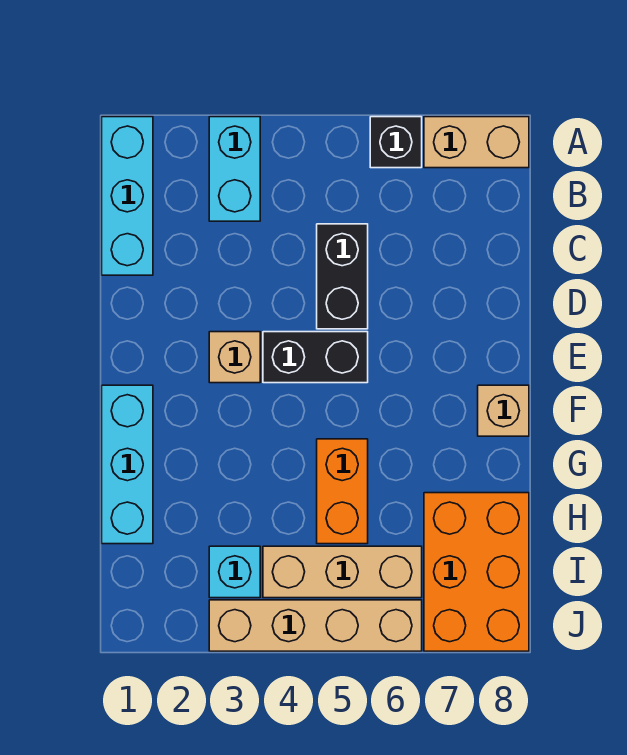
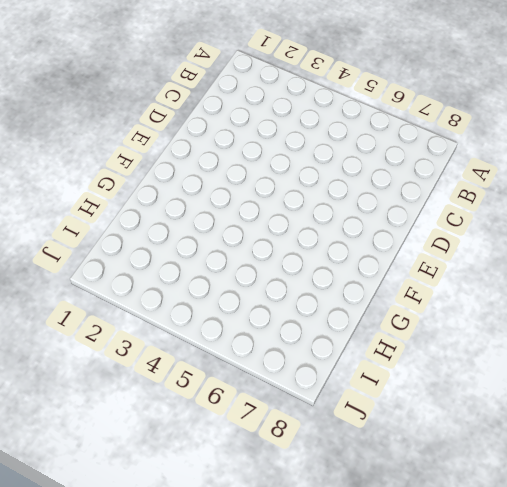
none -> cyan 1x3 brick [102,117,153,275]
none -> cyan 1x2 brick [209,117,260,221]
none -> black 1x1 brick [370,117,422,168]

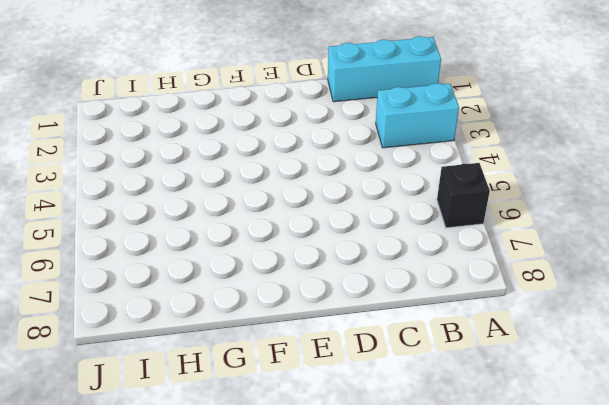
none -> tan 1x2 brick [424,117,529,168]
none -> black 1x2 brick [317,224,368,329]
none -> tan 1x1 brick [209,332,260,383]

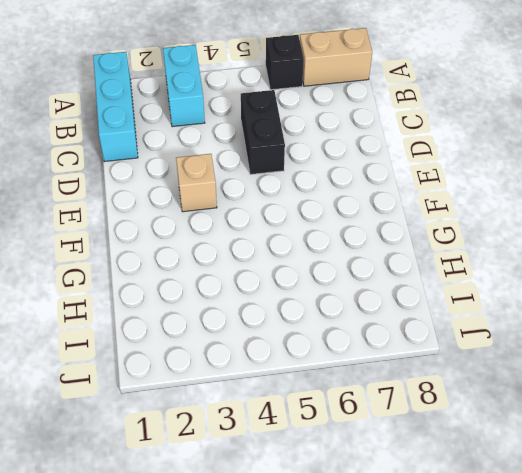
none -> black 1x2 brick [263,332,368,383]
none -> cyan 1x3 brick [102,385,153,544]
none -> tan 1x1 brick [478,385,529,436]

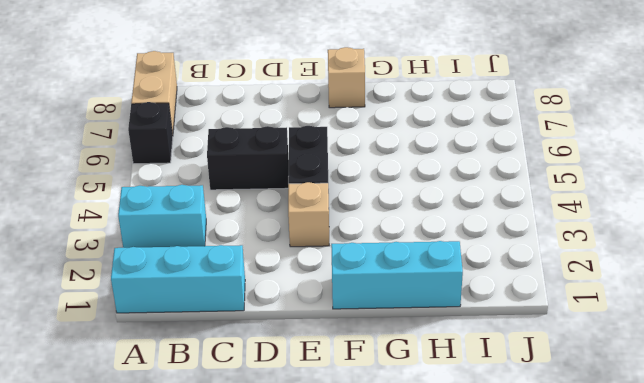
none -> orange 1x2 brick [317,439,368,544]
none -> orange 2x3 brick [424,493,529,651]
none -> cyan 1x1 brick [209,546,260,598]

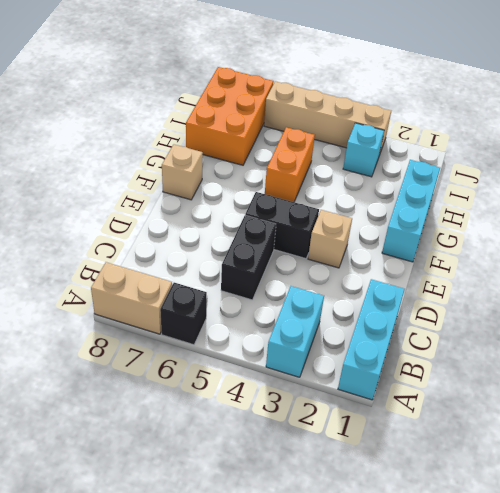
none -> tan 1x3 brick [263,546,422,598]

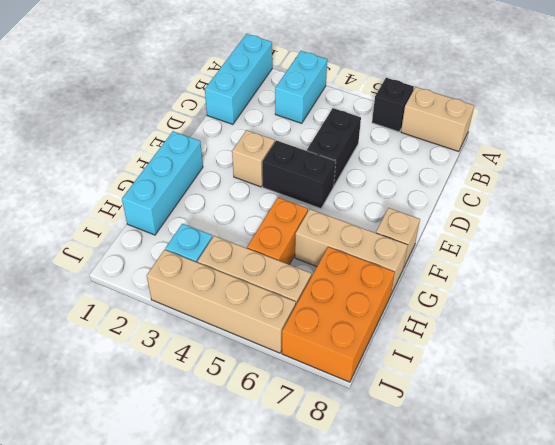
tan 1x3 brick [295,209,408,294] -> none

